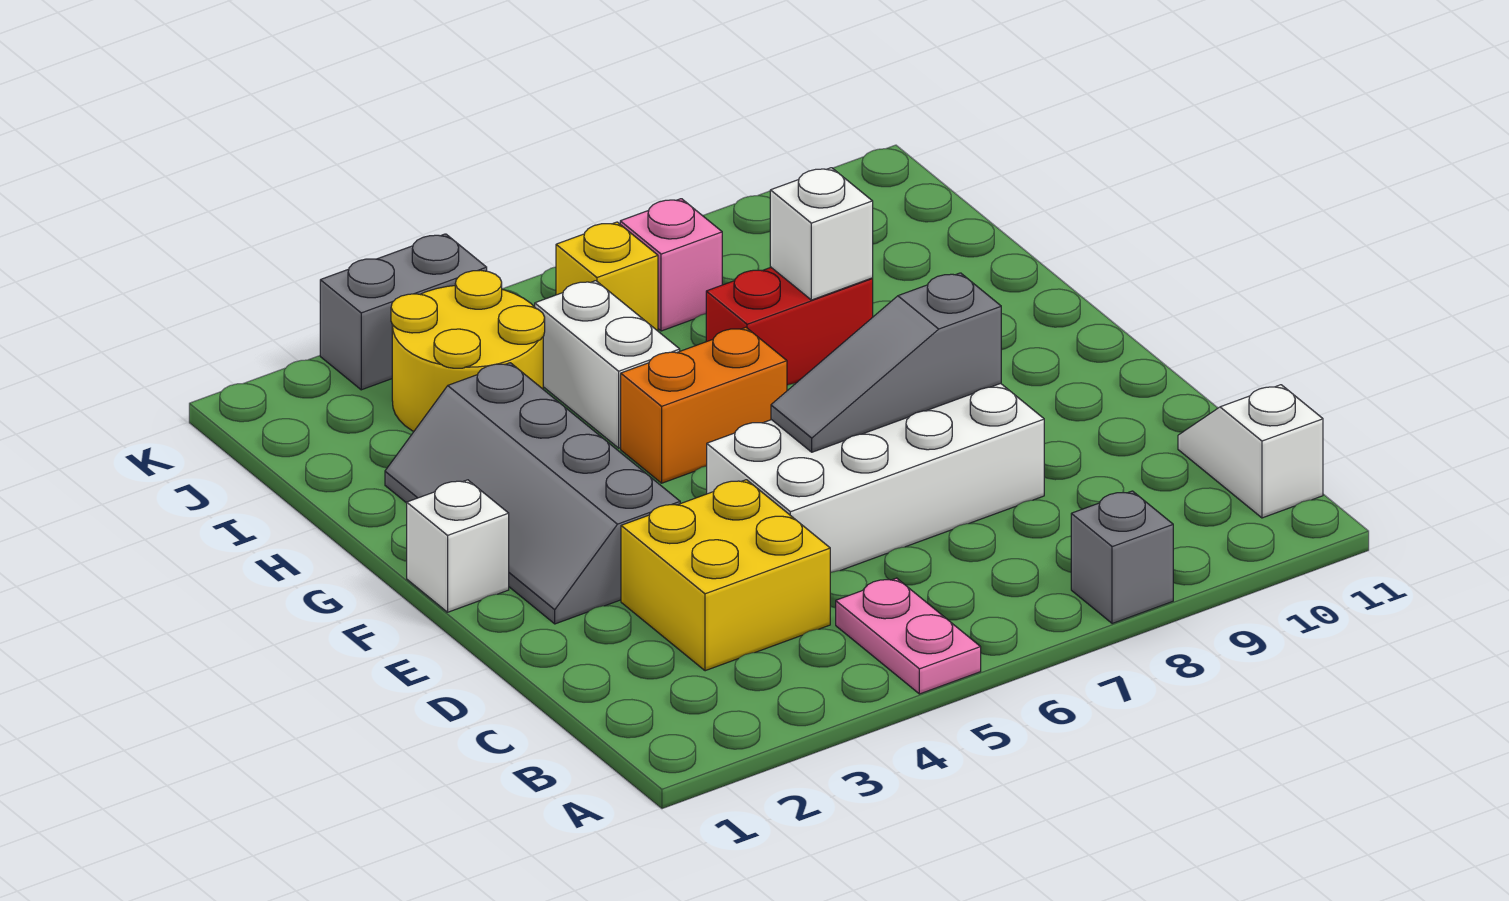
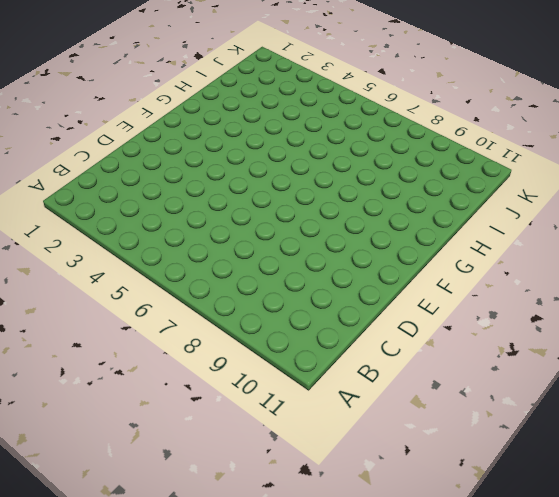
none -> pink 1x2 plate [836,578,981,694]
none -> grey 1x1 brick [1071,491,1173,624]
none -> white 1x2 slope [1178,385,1323,518]

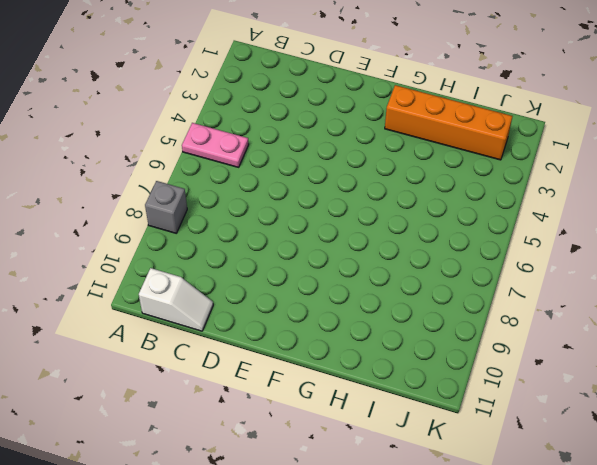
orange 1x4 brick [385,85,512,160] -> grey 2x4 slope [385,363,680,624]
none -> yellow 2x2 brick [621,480,830,671]
none -> white 2x4 brick [707,384,1044,573]
none -> white 1x1 brick [407,480,509,612]

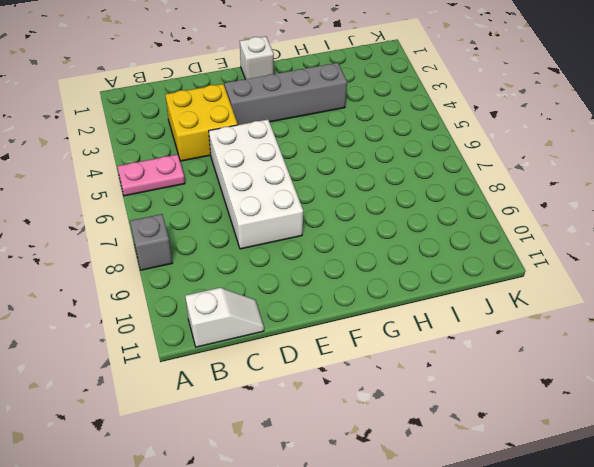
none -> orange 1x2 brick [621,327,787,483]
none -> white 1x2 brick [535,281,680,448]
none -> red 1x2 brick [706,268,873,385]

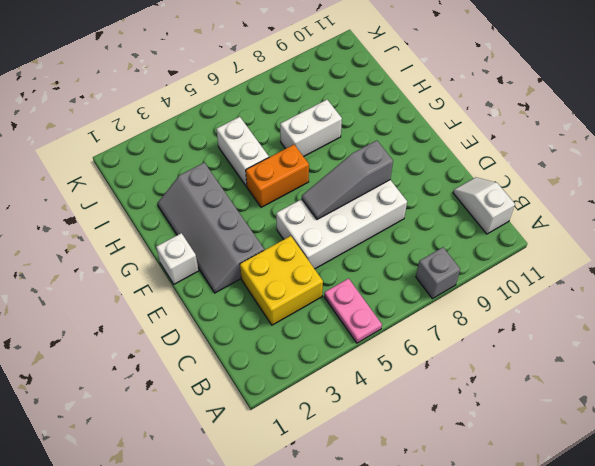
white 1x2 brick [280,100,342,157] -> red 1x2 brick [706,268,873,385]
none -> yellow 2x2 round brick [391,270,545,431]
none -> yellow 1x1 brick [556,222,658,331]
none -> pink 1x1 brick [620,199,722,331]

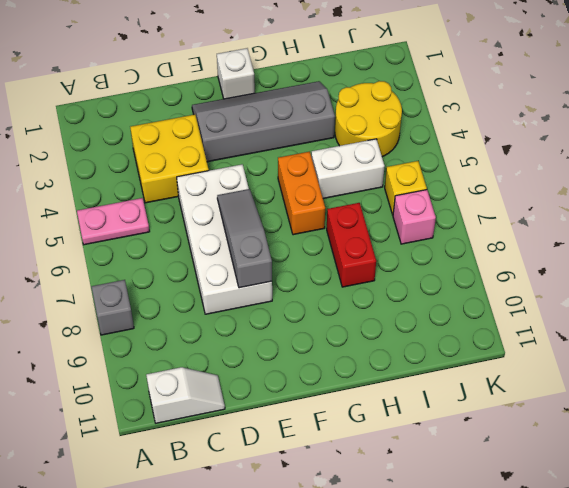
none -> grey 1x2 brick [320,234,487,390]
none -> white 1x1 brick [770,168,873,300]

